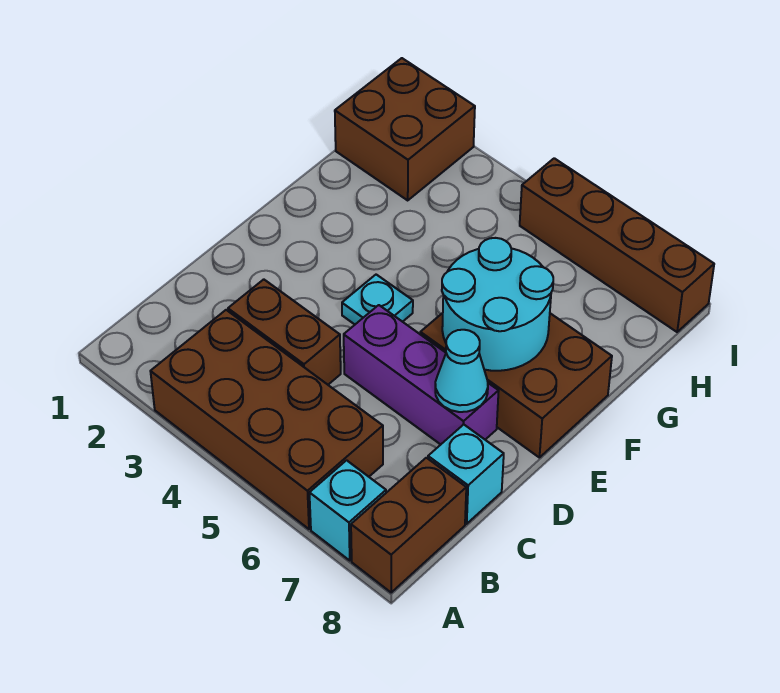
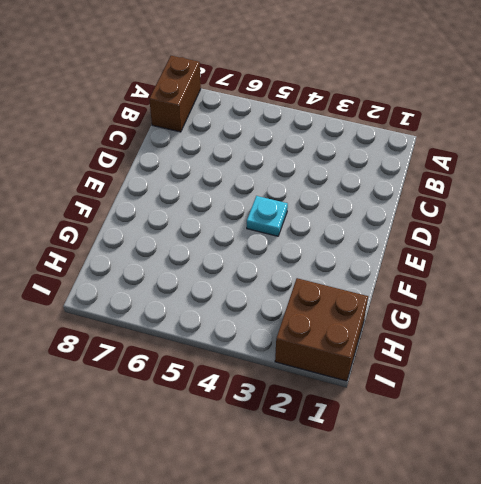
none -> brown 2x4 brick [150,310,383,529]
none -> cyan 1x1 brick [310,460,386,560]
none -> brown 1x2 brick [228,279,341,385]

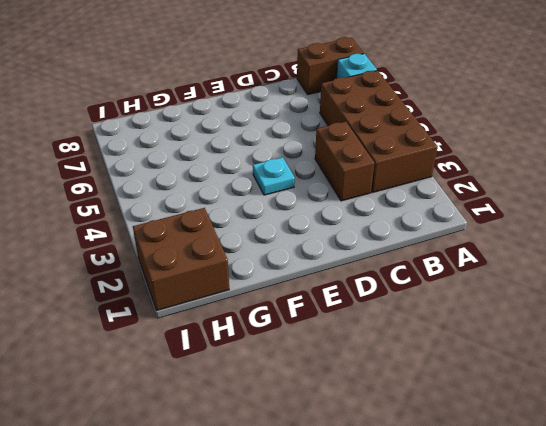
none -> cyan 1x1 brick [428,425,504,524]
none -> purple 1x3 brick [344,305,499,444]
none -> brown 2x3 brick [420,313,612,457]

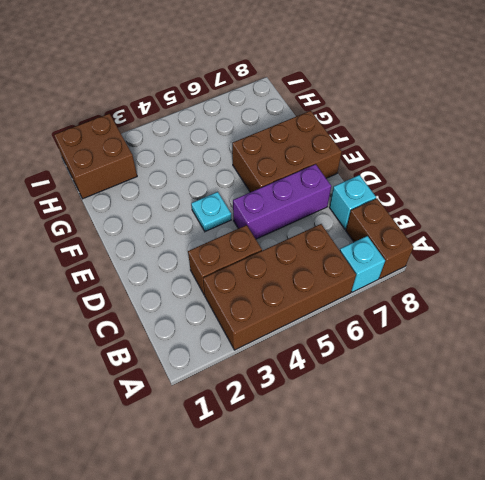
none -> brown 1x4 brick [520,158,714,332]
none -> cyan 1x1 cone [435,330,488,412]
none -> cyan 2x2 round brick [442,238,553,371]

